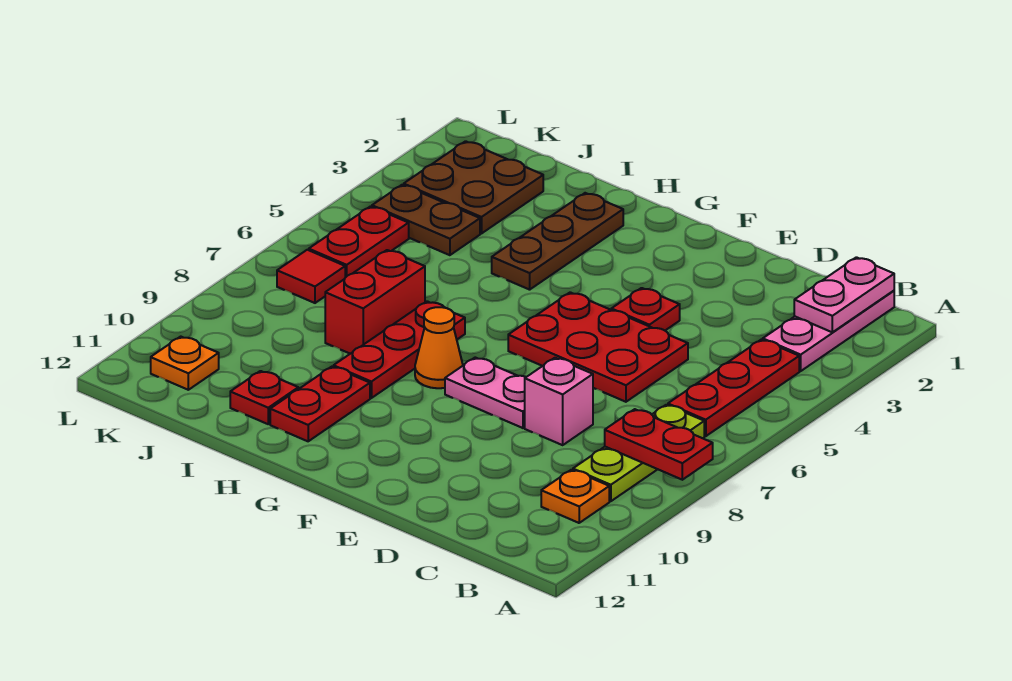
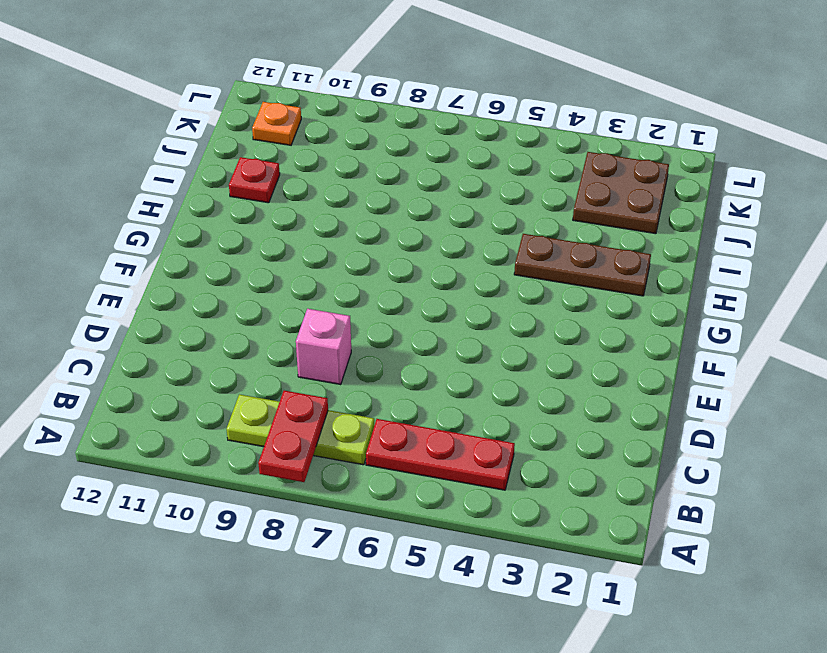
none -> pink 1x3 plate [763,291,894,371]
none -> orange 1x1 plate [541,470,609,523]
none -> red 2x3 plate [508,292,688,402]

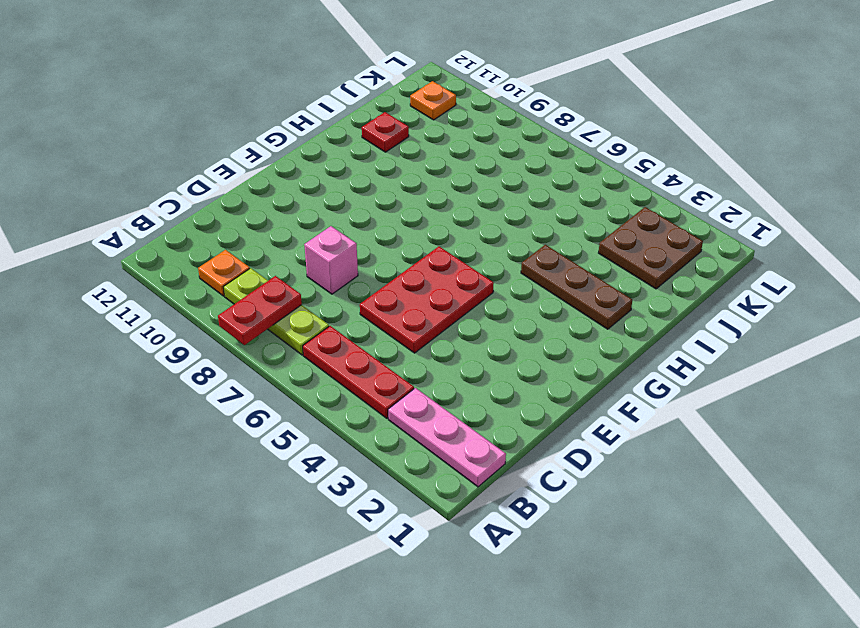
none -> red 1x1 plate [611,288,680,330]
none -> pink 1x2 plate [445,358,526,428]
none -> orange 1x1 cone [415,307,463,388]

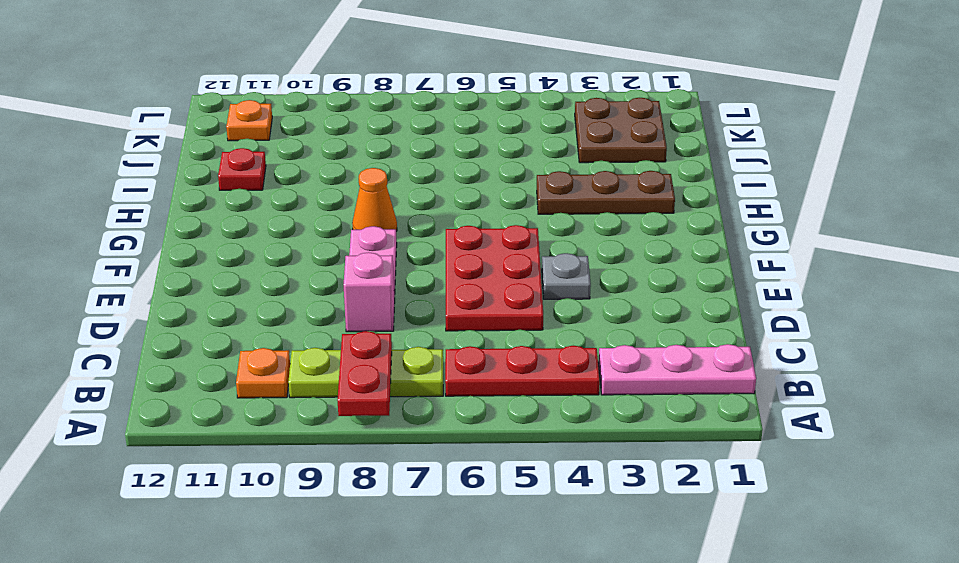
grey 1x1 plate [542,253,591,299] -> red 1x1 plate [611,288,680,330]
none -> red 1x3 plate [334,301,465,398]
none -> red 1x2 plate [270,367,370,441]
none -> red 1x2 brick [325,250,425,354]

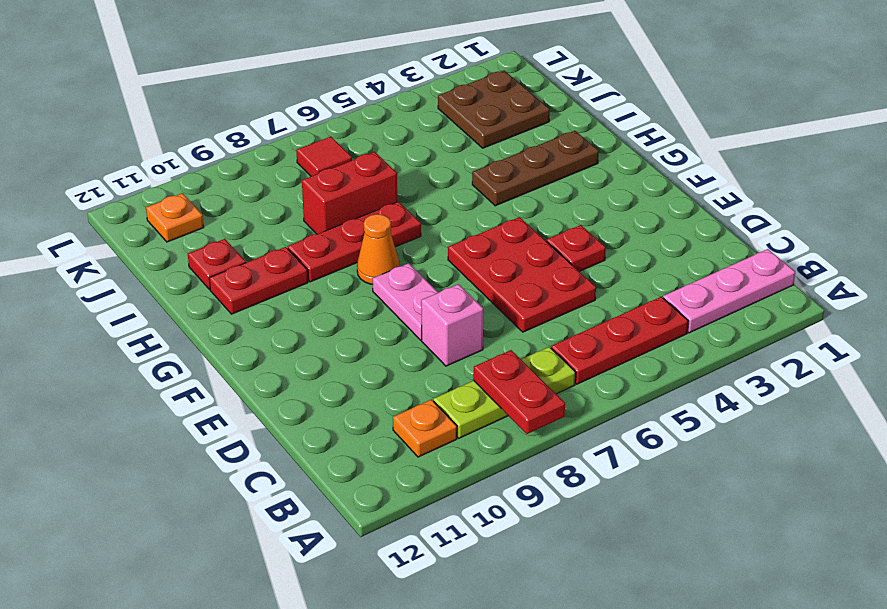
none -> brown 1x2 plate [372,185,480,255]
none -> red 1x2 plate [309,206,409,278]
none -> pink 1x2 plate [794,257,894,332]

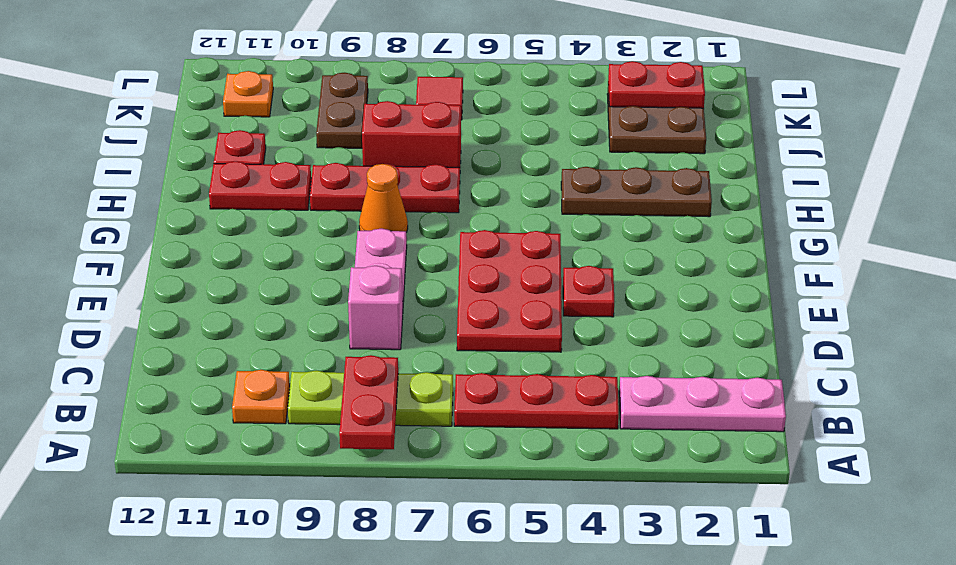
brown 1x2 plate [316,73,368,148] -> brown 1x2 plate moved to [372,185,480,255]
red 1x2 plate [608,61,705,108] -> red 1x2 plate moved to [309,206,409,278]
none -> pink 1x2 plate [794,257,894,332]

